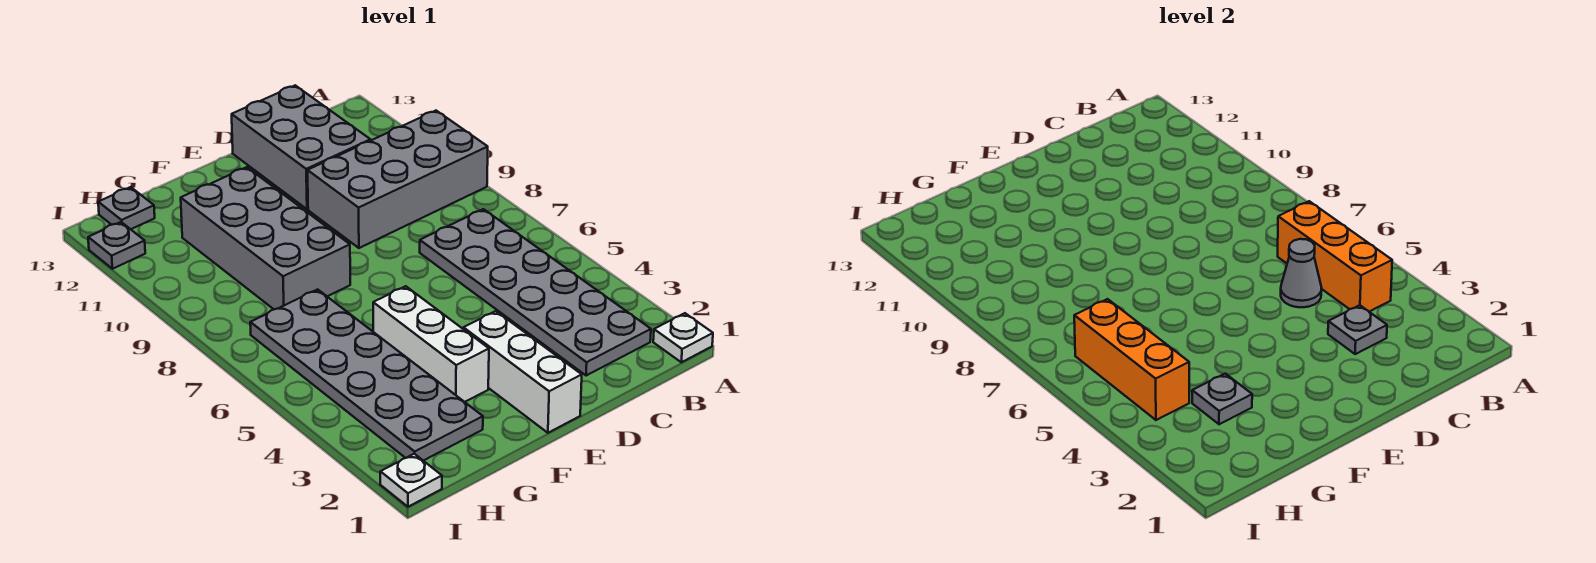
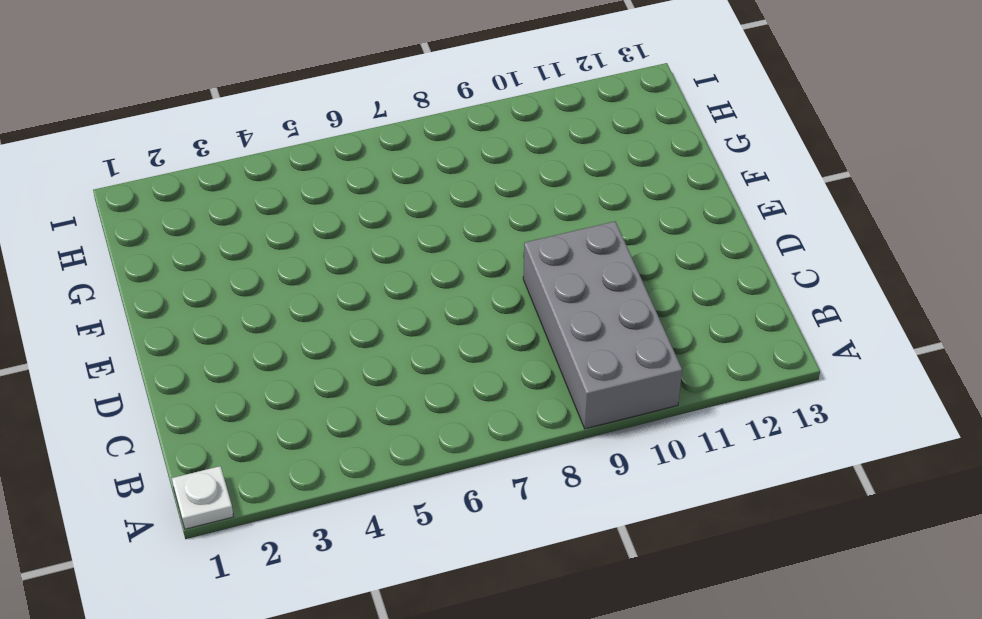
none -> grey 2x6 plate [420,209,651,376]
none -> grey 2x3 brick [232,85,370,209]
none -> white 1x3 brick [463,311,582,433]

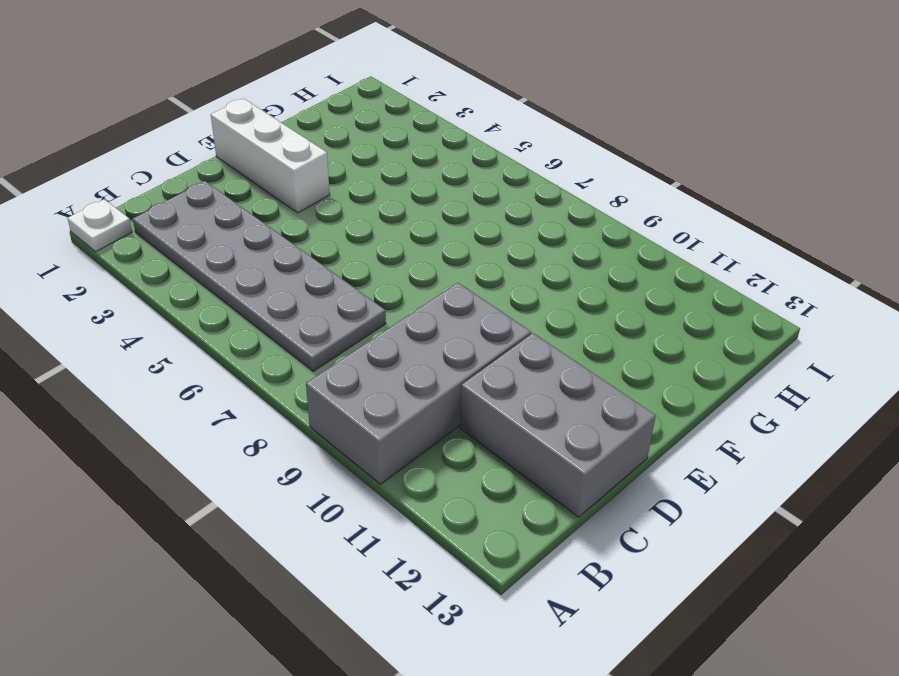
none -> white 1x3 brick [373,286,489,402]
none -> grey 2x4 brick [181,167,350,309]
none -> grey 2x6 plate [250,289,483,461]

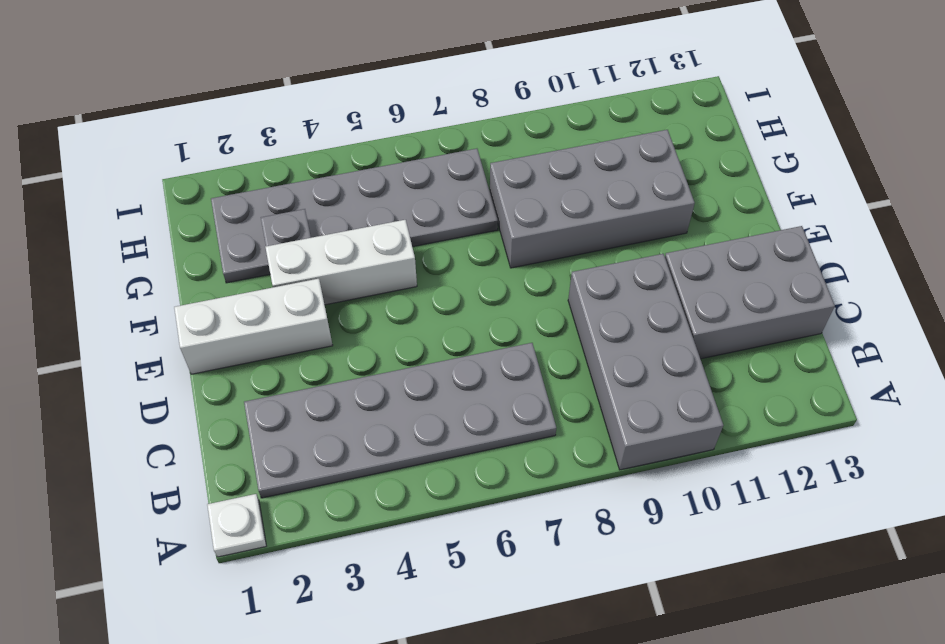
none -> grey 1x1 plate [98,187,155,229]
none -> white 1x1 plate [380,454,442,507]
none -> grey 1x1 plate [88,222,145,269]

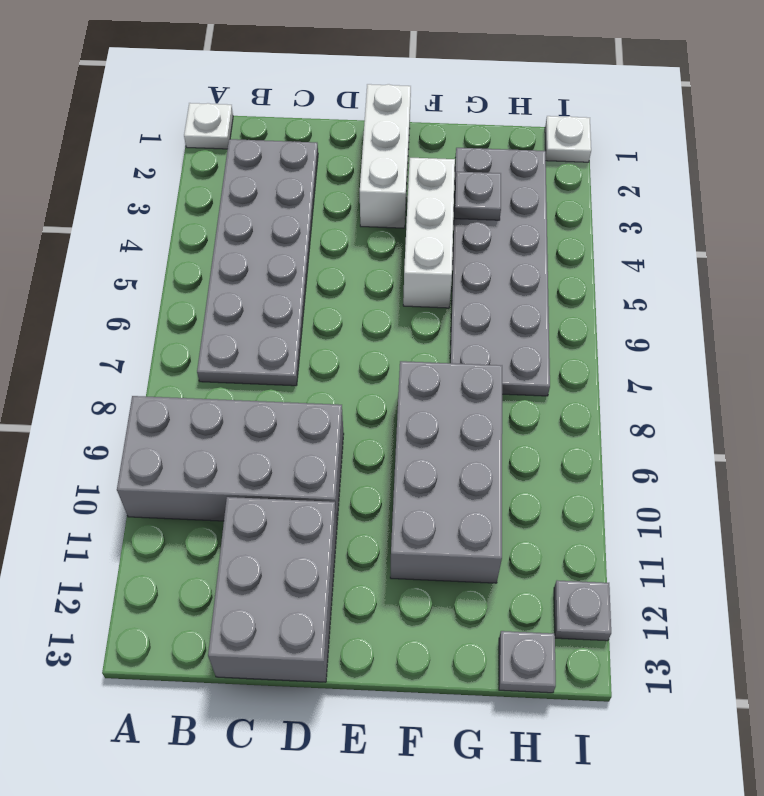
none -> orange 1x3 brick [1278,201,1392,312]
none -> grey 1x1 plate [1328,305,1387,354]
none -> grey 1x1 cone [1281,239,1322,307]

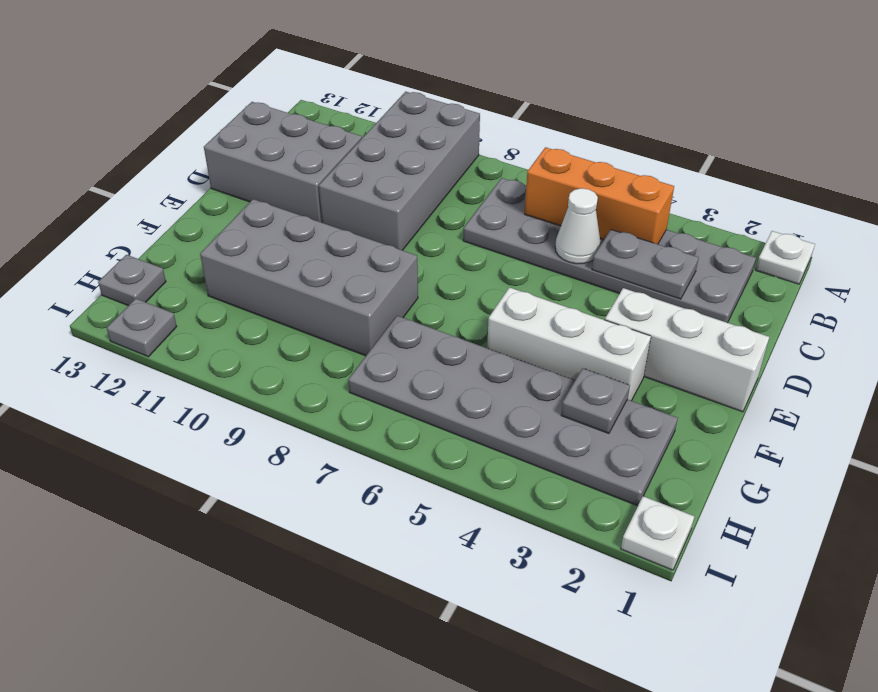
grey 1x2 plate [592,230,699,299] -> grey 1x1 plate [1328,305,1387,354]
white 1x1 cone [555,188,601,264] -> grey 1x1 cone [1281,239,1322,307]
none -> orange 1x3 brick [1074,299,1189,420]

